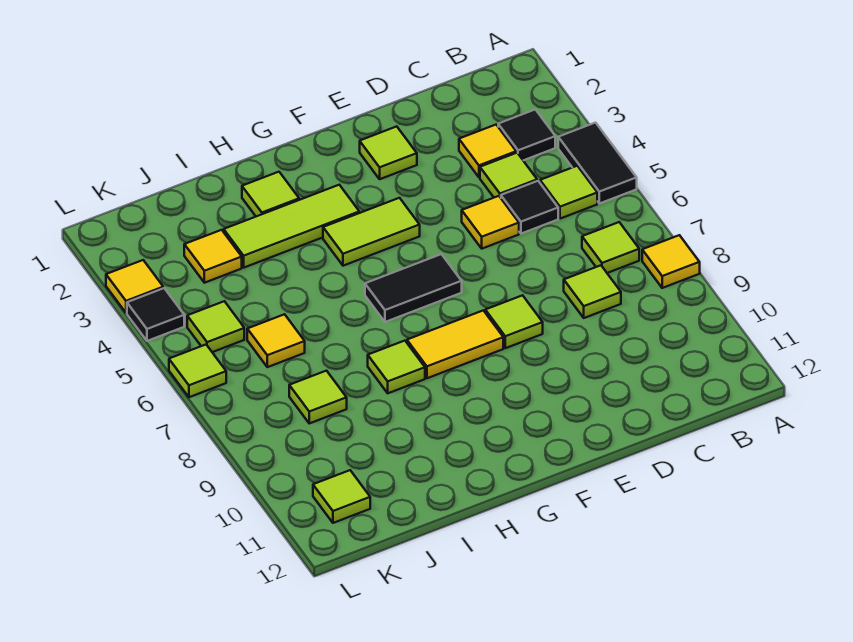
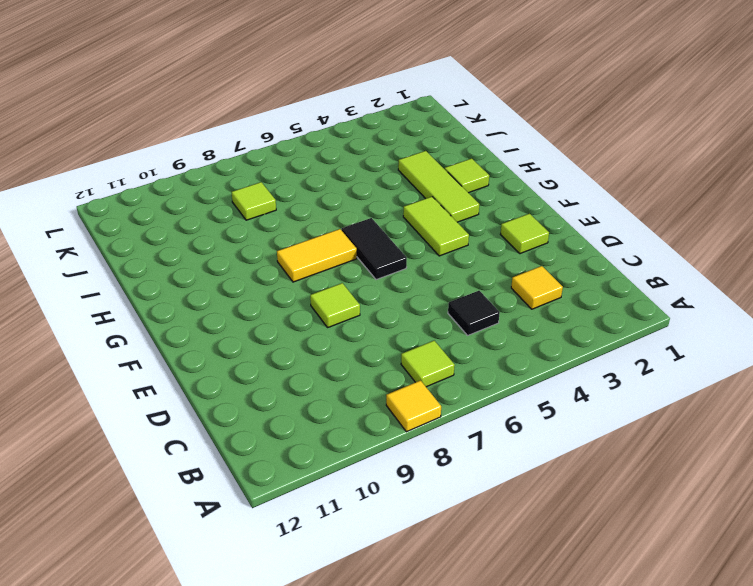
yellow 1x2 tile [277,229,357,282] -> yellow 1x2 tile turned to [407,310,503,378]
none -> black 1x2 tile [558,123,637,204]
none -> black 1x1 tile [498,109,555,160]
none -> lime 1x1 tile [540,166,597,219]

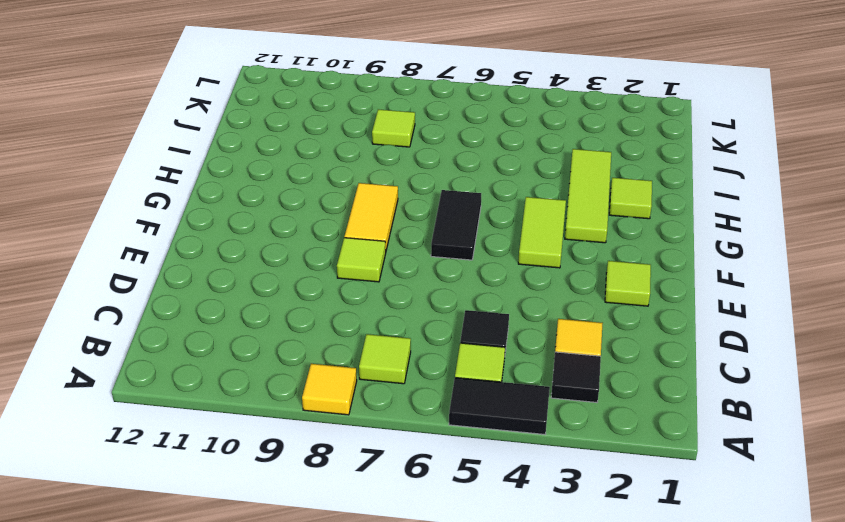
none -> lime 1x1 tile [480,153,537,198]
none -> lime 1x1 tile [564,265,621,318]
none -> yellow 1x1 tile [462,196,519,249]

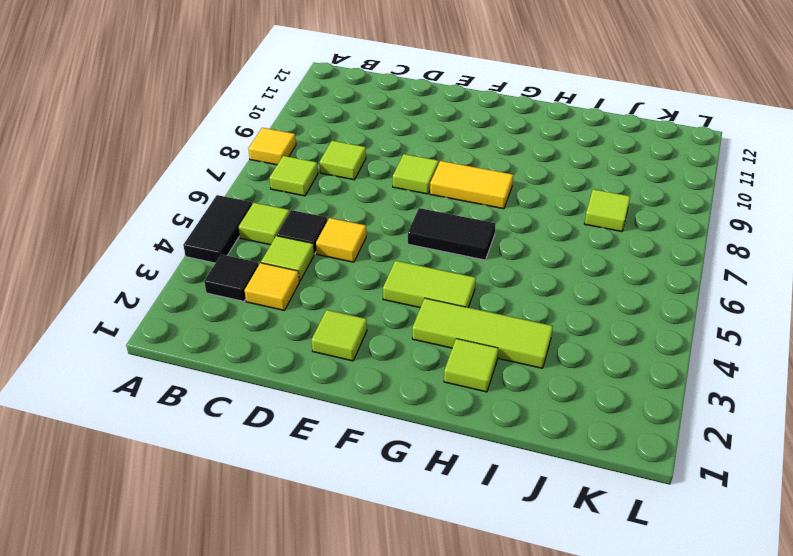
none -> lime 1x1 tile [368,341,425,393]
none -> yellow 1x1 tile [184,230,242,283]
none -> yellow 1x1 tile [247,314,305,367]

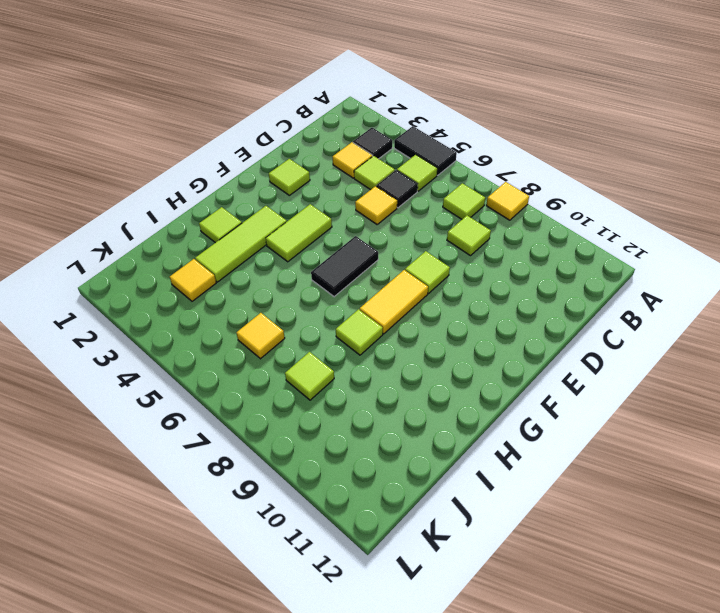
none -> lime 1x1 tile [187,301,244,352]
none -> lime 1x1 tile [313,470,370,523]
none -> yellow 1x1 tile [106,260,163,313]

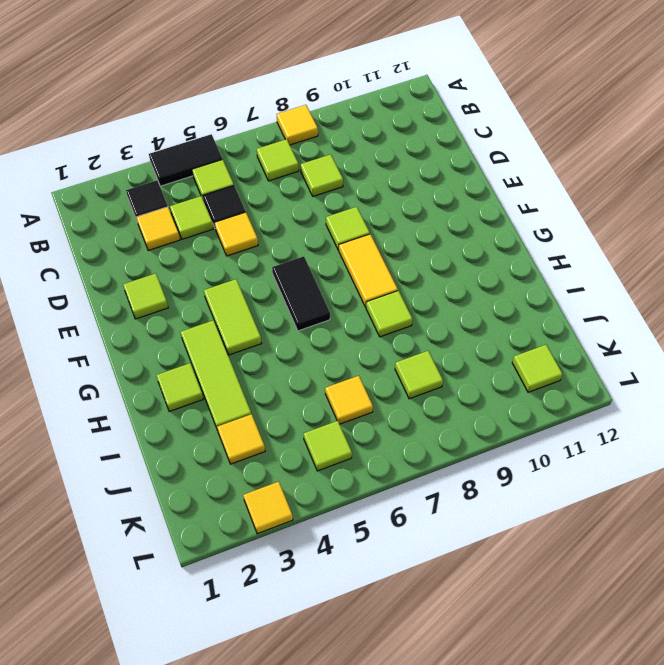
none -> black 1x1 tile [127,288,184,341]
none -> lime 1x1 tile [169,345,226,397]

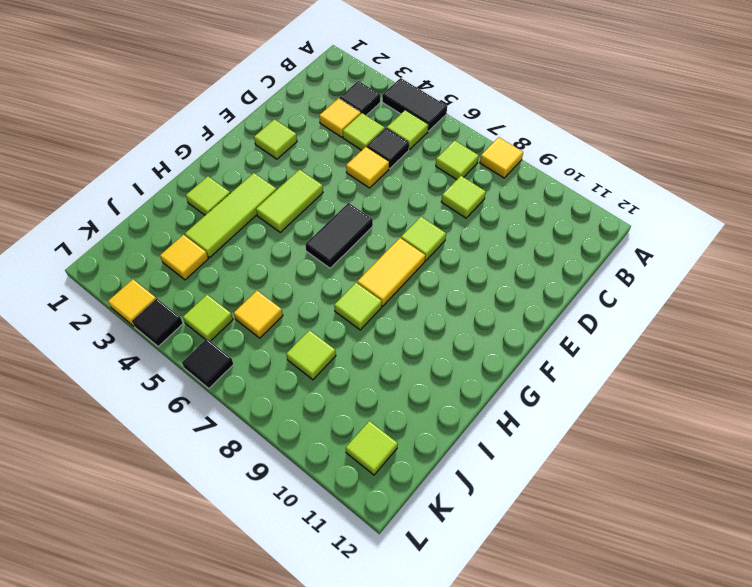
black 1x1 tile [182,339,233,388] -> lime 1x1 tile [169,345,226,397]

